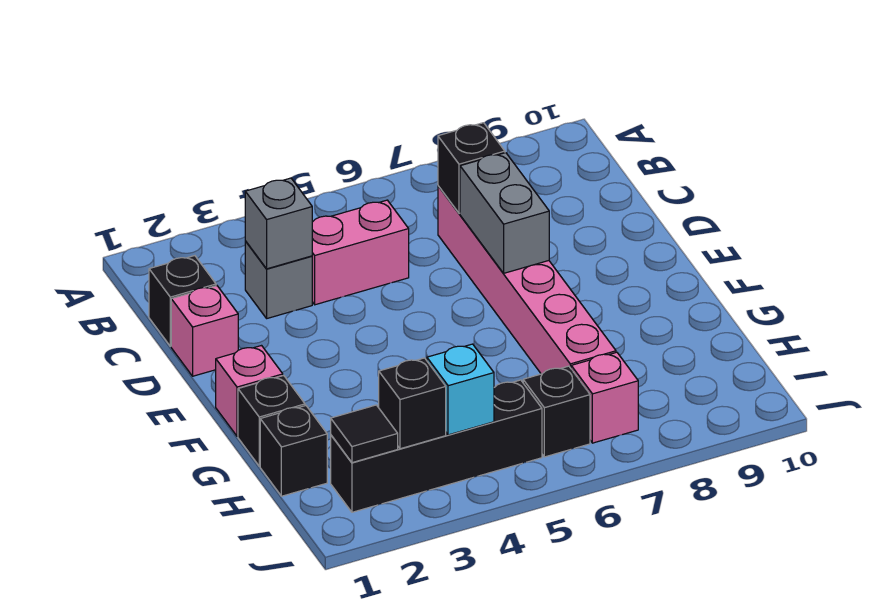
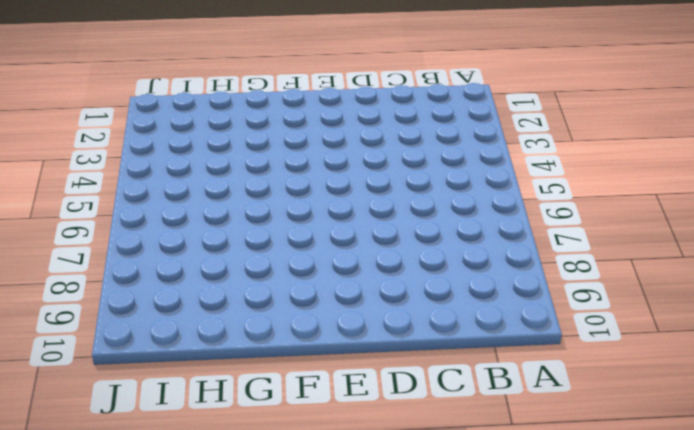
none -> black 1x1 brick [149,256,216,346]
none -> grey 1x1 brick [245,241,312,318]
none -> pink 1x2 brick [312,200,409,305]

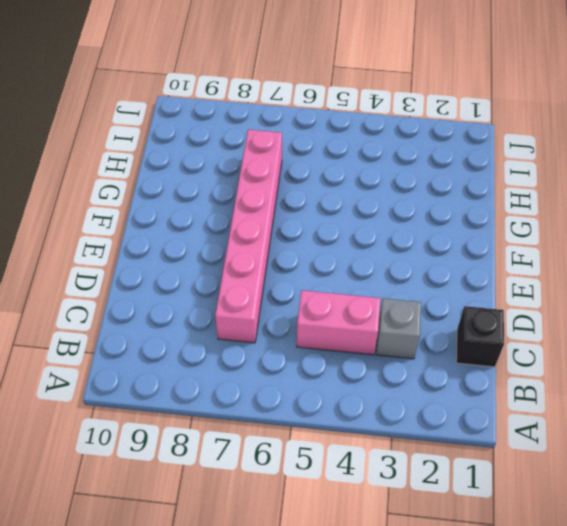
none -> pink 1x1 brick [171,286,238,376]
none -> pink 1x1 brick [216,346,283,436]
none -> black 1x1 brick [238,376,305,466]

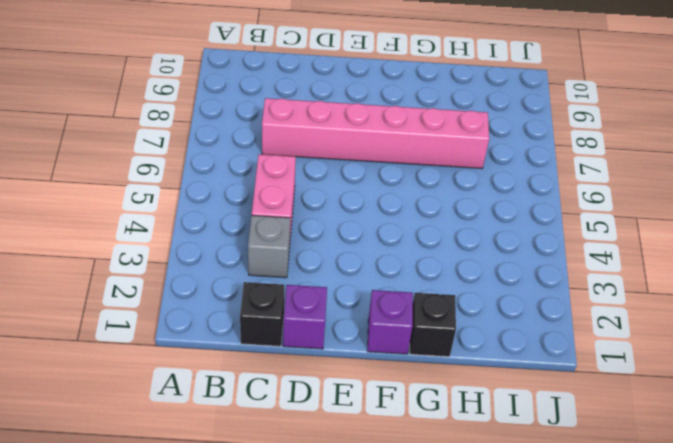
purple 1x1 brick [283,285,327,349] -> pink 1x1 brick [171,286,238,376]
purple 1x1 brick [368,290,413,354] -> pink 1x1 brick [216,346,283,436]
none -> black 1x1 brick [260,406,327,496]
none -> black 1x4 brick [331,380,542,512]
none -> black 1x1 brick [523,366,590,457]

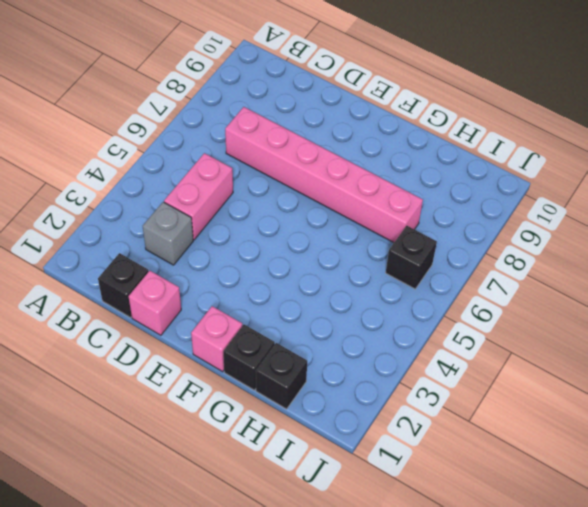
none -> black 1x4 brick [331,380,542,512]
none -> pink 1x1 brick [571,352,638,443]
none -> grey 1x1 brick [245,178,312,269]

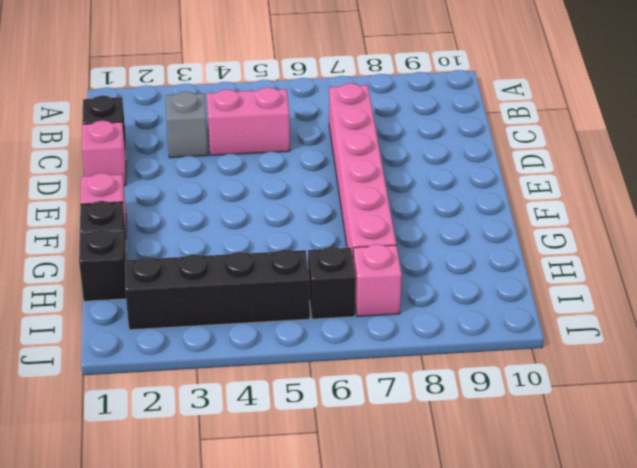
none -> grey 1x1 brick [245,178,312,269]
none -> black 1x1 brick [438,123,505,213]
none -> grey 1x2 brick [460,153,549,273]

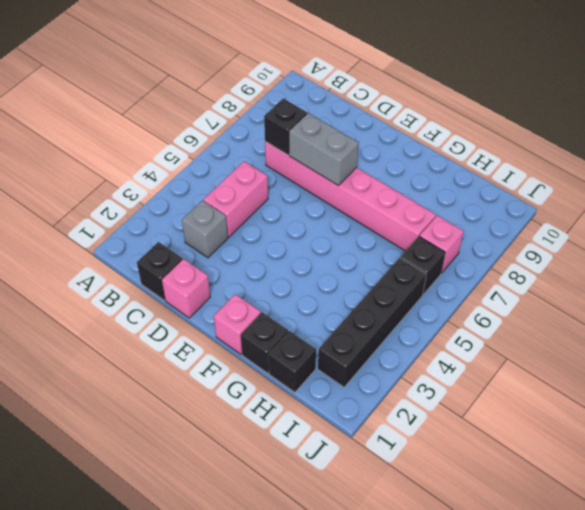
none -> grey 1x1 brick [245,178,312,269]
none -> black 1x1 tile [331,405,398,463]
none -> black 1x1 brick [379,358,446,449]

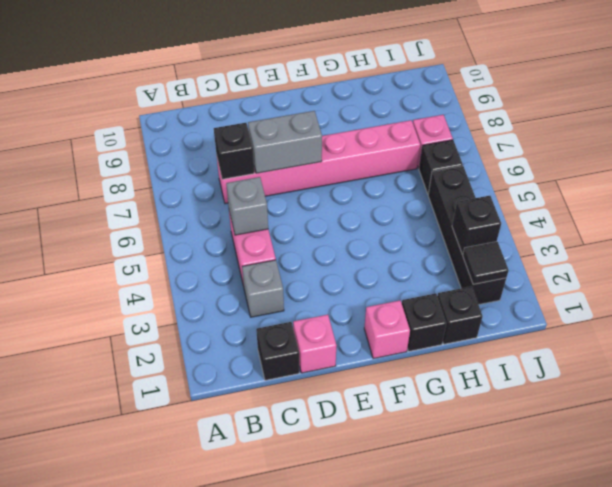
grey 1x1 brick [226,177,268,235] -> grey 1x1 brick moved to [245,178,312,269]
none -> cyan 1x1 brick [427,344,494,435]

